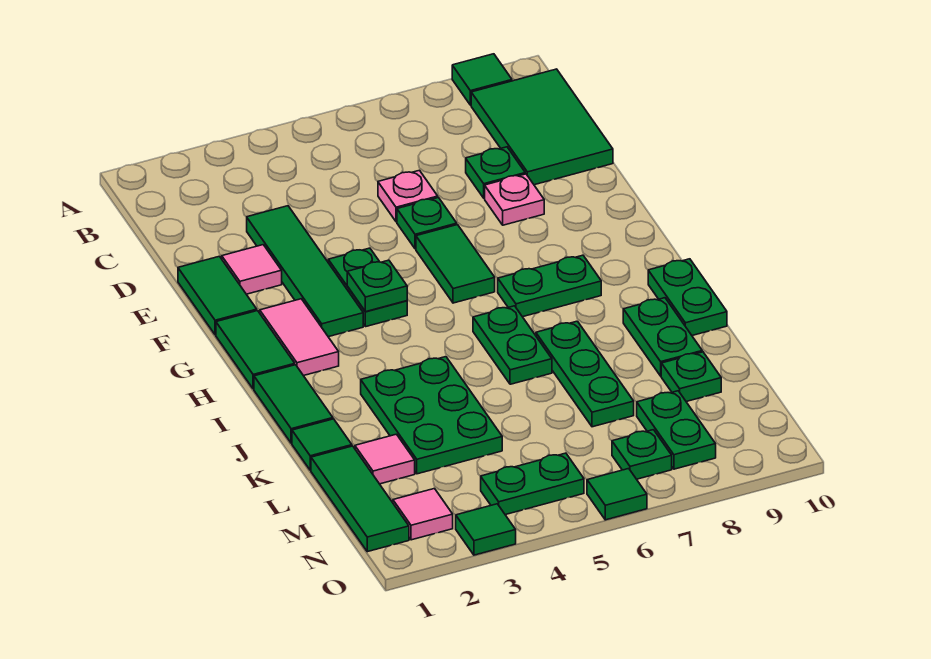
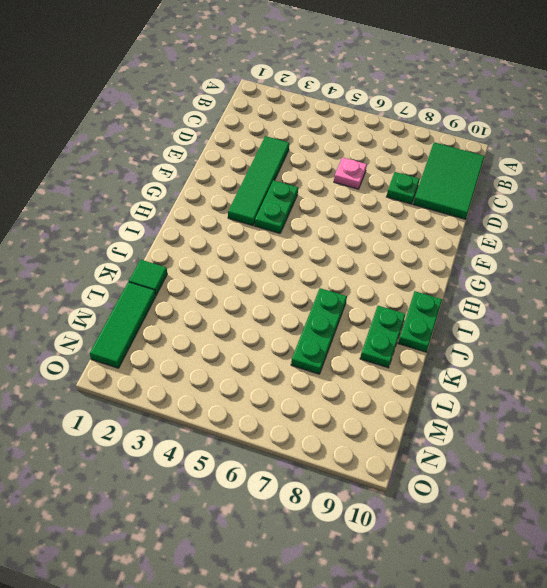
none -> green 1x1 tile [452,54,512,105]
none -> green 1x2 tile [178,256,257,335]
none -> pink 1x1 tile [222,245,282,294]
none -> green 1x1 plate [397,198,457,249]

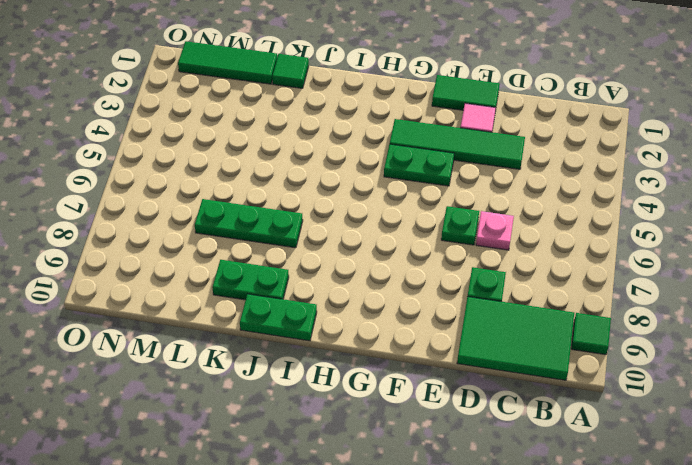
none -> pink 1x1 plate [485,174,544,225]
none -> green 1x2 tile [416,225,495,303]
none -> green 1x2 tile [216,311,295,389]
none -> pink 1x2 tile [260,299,339,376]

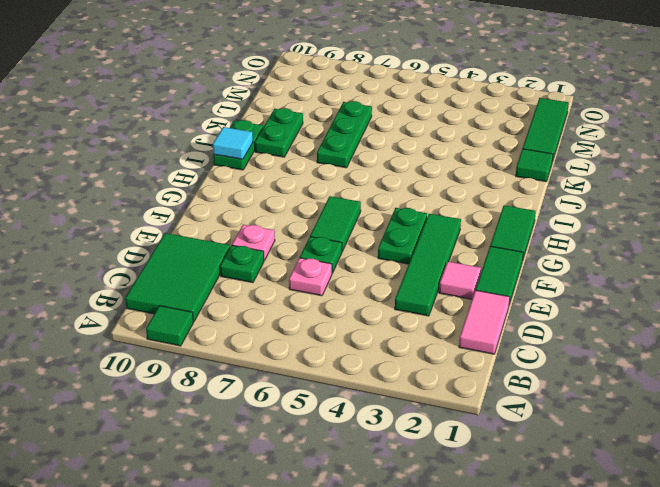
pink 1x2 tile [459,290,510,354] -> pink 1x2 tile moved to [260,299,339,376]
cyan 1x1 tile [213,127,253,159] -> none
none -> green 1x2 plate [498,255,601,317]
none -> green 1x2 tile [254,365,333,443]
none -> green 1x2 plate [473,306,552,384]
none -> green 2x3 plate [361,357,502,474]

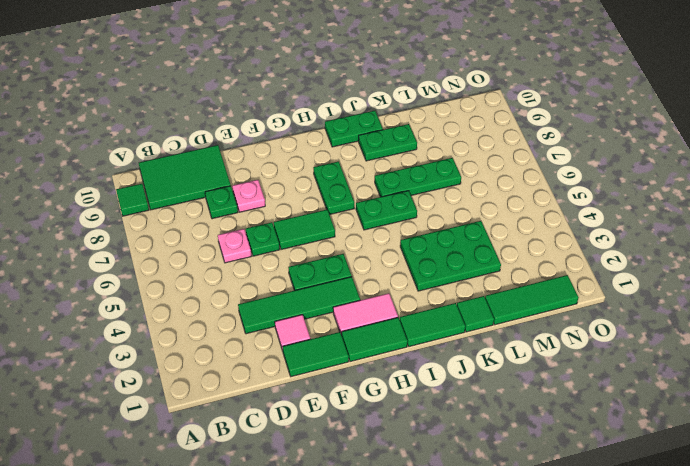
none -> pink 1x1 tile [355,434,415,484]
none -> green 1x1 plate [661,352,721,402]
none -> green 1x2 plate [637,391,716,469]
none -> pink 1x1 tile [393,489,453,540]

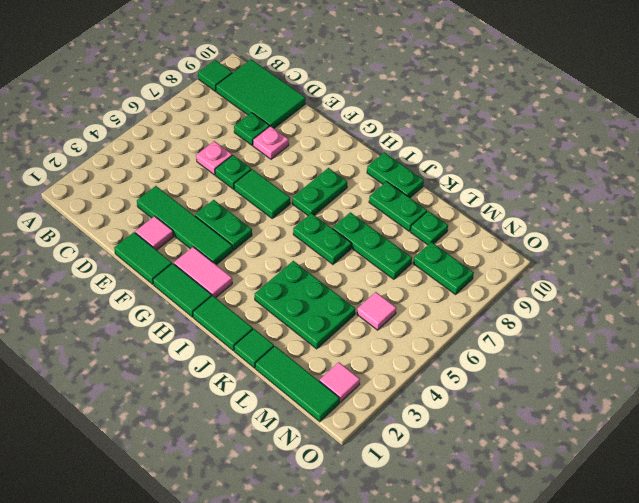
pink 1x1 tile [357,292,396,330] -> pink 1x1 tile moved to [355,434,415,484]
none -> green 1x2 plate [481,453,584,515]
none -> green 1x1 plate [612,430,672,479]
none -> green 1x1 tile [456,504,516,555]
none -> green 1x1 tile [587,469,647,520]

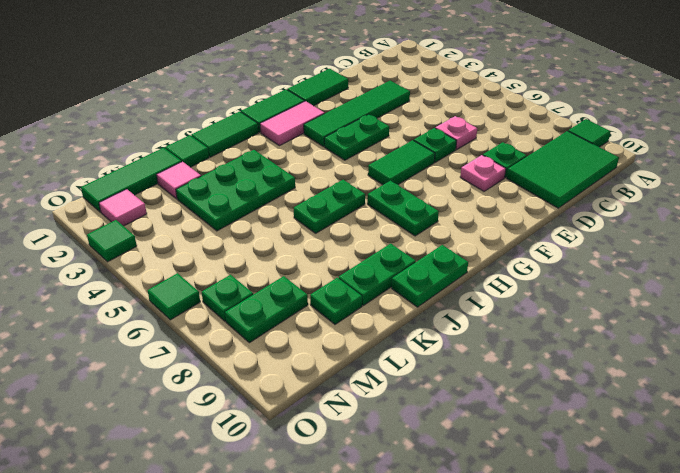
none -> pink 1x1 tile [222,245,282,294]
none -> green 1x3 plate [536,321,634,427]
none -> green 1x2 plate [481,453,584,515]
none -> green 1x1 plate [347,260,407,312]

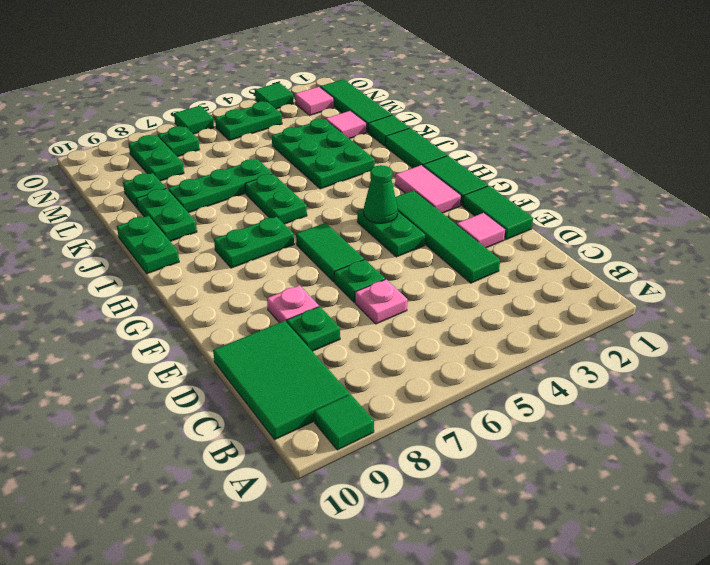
green 1x1 cone [364,165,398,223] -> green 1x1 plate [347,260,407,312]
green 1x3 plate [168,159,273,213] -> green 1x3 plate turned to [536,321,634,427]

